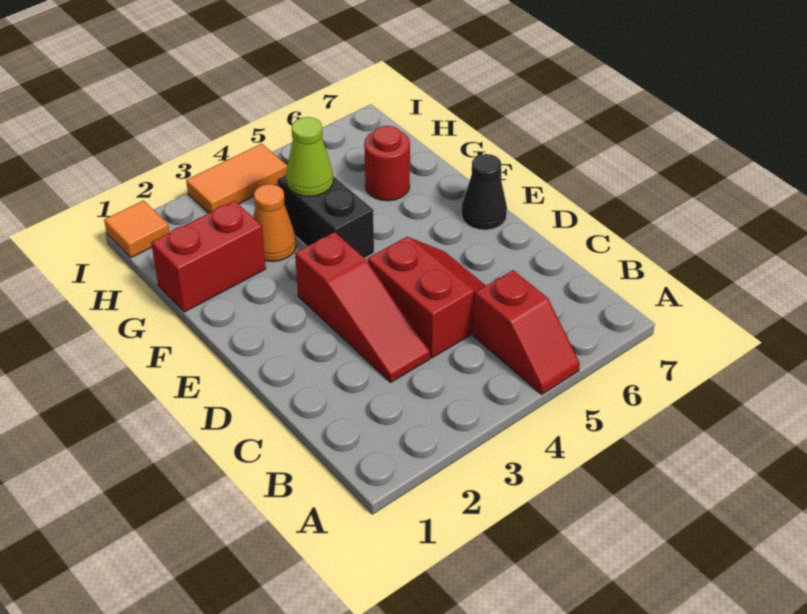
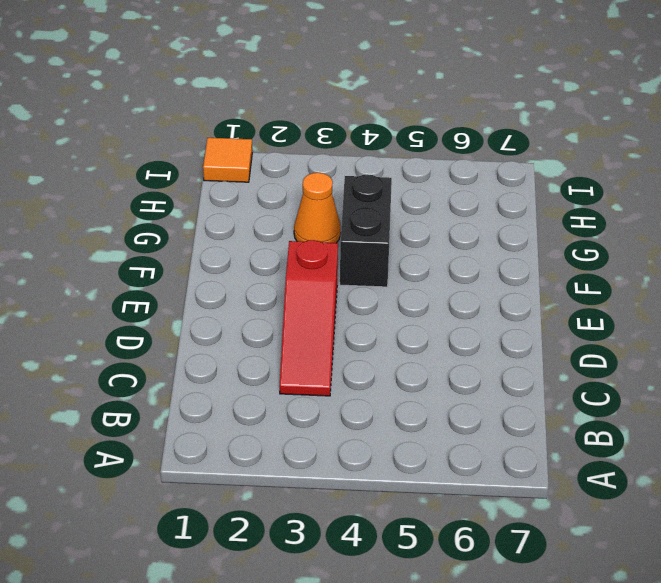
none -> red 1x2 slope [473,270,580,394]
none -> red 2x2 slope [368,237,486,358]

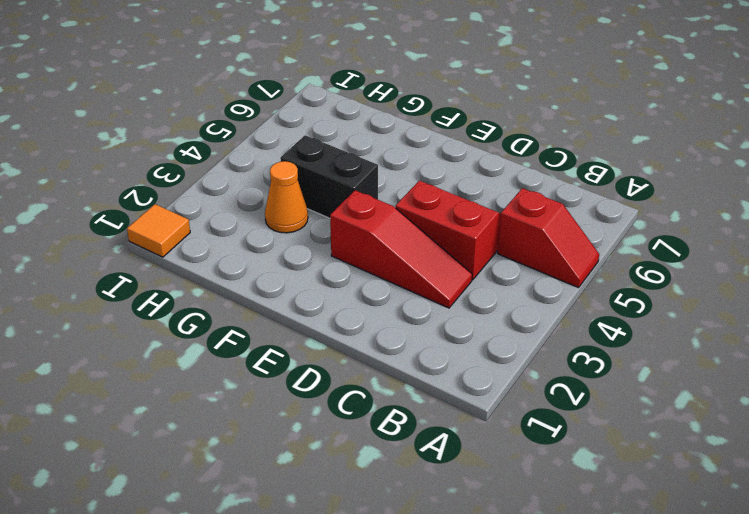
none -> black 1x1 cone [461,154,507,230]
none -> red 1x2 brick [151,201,266,312]

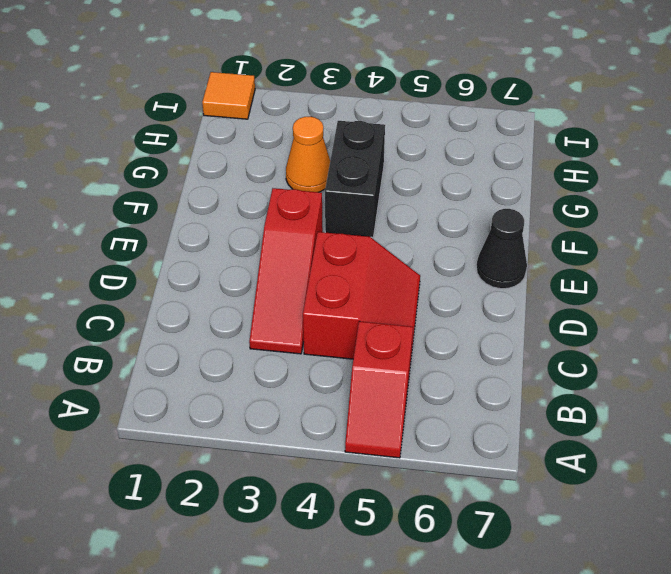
none -> red 1x2 brick [151,201,266,312]
none -> red 1x1 round brick [364,126,410,201]

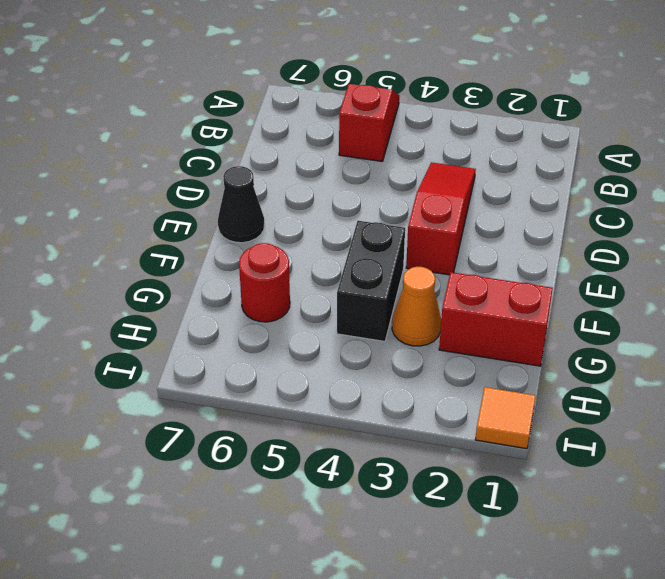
none -> red 2x2 slope [368,237,486,358]
none -> orange 1x2 tile [186,144,287,213]

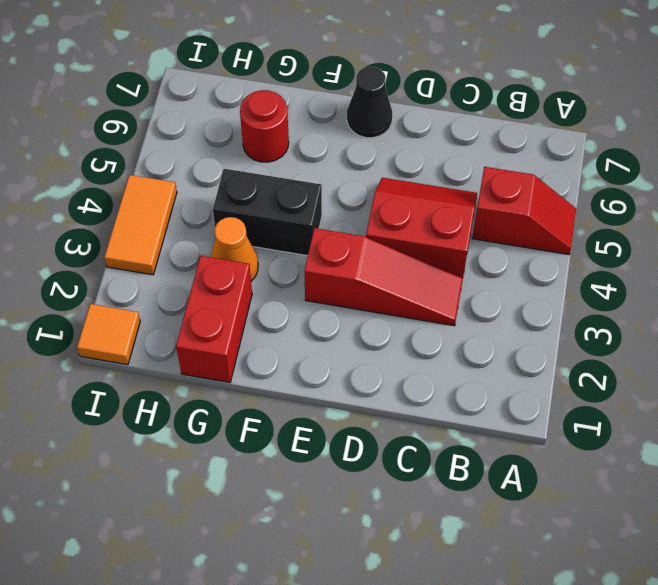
none -> lime 1x1 cone [286,117,333,197]

